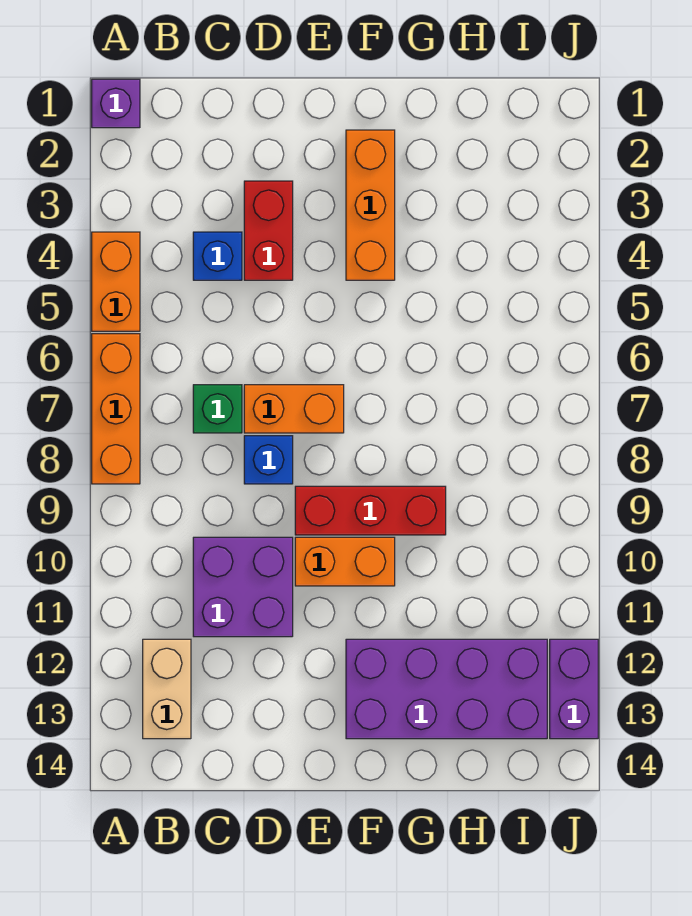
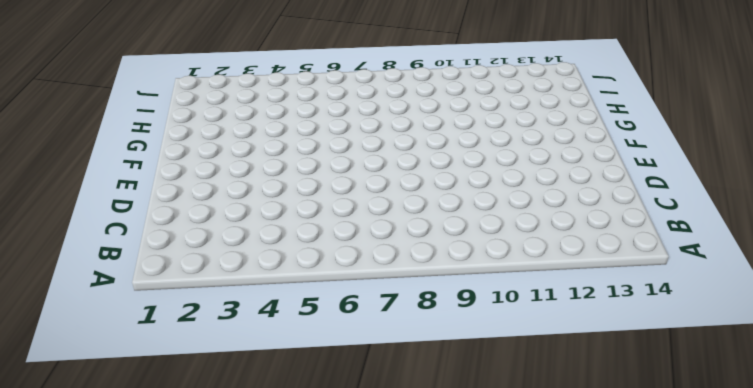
none -> purple 1x1 brick [92,79,140,128]
none -> orange 1x2 brick [92,232,140,331]
none -> orange 1x3 brick [92,334,140,484]

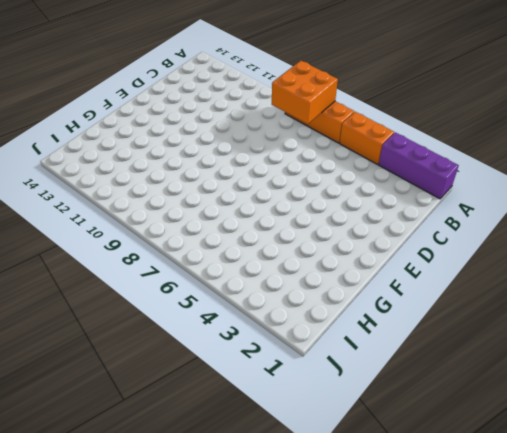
purple 1x3 brick [379,132,459,199] -> purple 1x1 brick [92,79,140,128]
orange 2x2 brick [272,61,338,124] -> none
none -> tan 1x2 brick [143,639,191,739]
none -> blue 1x1 brick [193,232,242,280]
none -> green 1x1 brick [193,385,242,433]

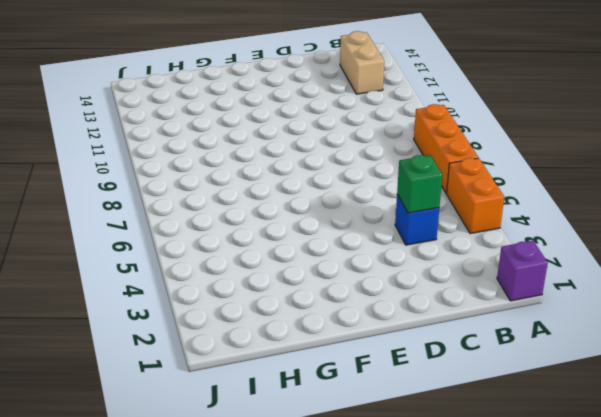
green 1x1 brick [397,155,442,213] -> green 1x1 brick moved to [193,385,242,433]
none -> purple 2x2 brick [193,537,293,637]
none -> red 1x2 brick [244,181,293,280]
none -> orange 1x2 brick [244,385,344,433]

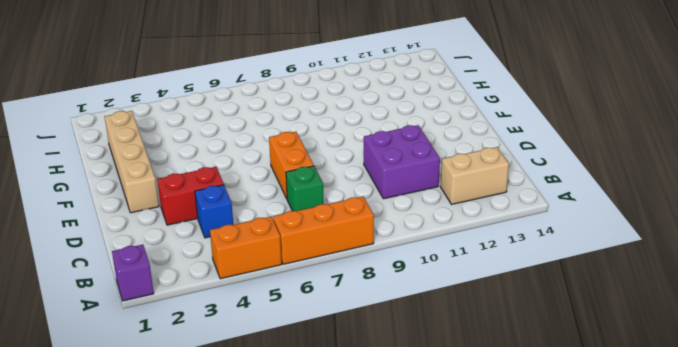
tan 1x4 brick [105,111,159,213] -> orange 1x3 brick [346,130,395,280]
none -> blue 1x1 brick [244,436,293,484]
none -> red 1x3 brick [295,486,446,535]
none -> orange 1x2 brick [295,537,395,586]

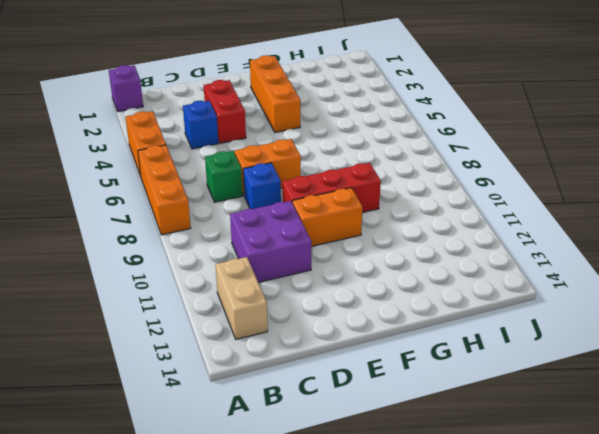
none -> purple 2x4 brick [346,639,547,739]
none -> purple 1x2 brick [550,639,598,739]

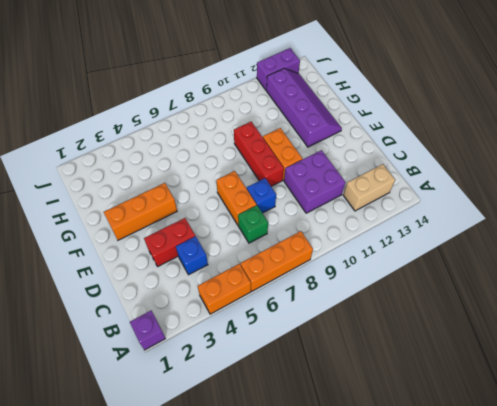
purple 2x4 slope [267,69,342,147] -> purple 2x4 brick [346,639,547,739]

